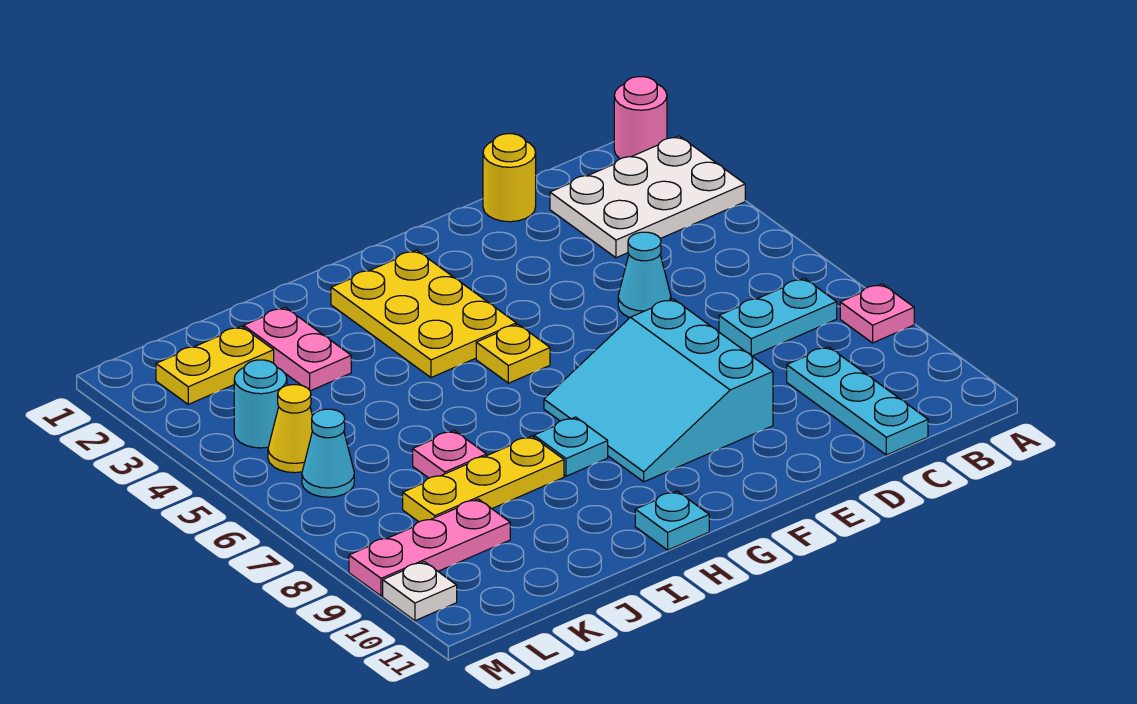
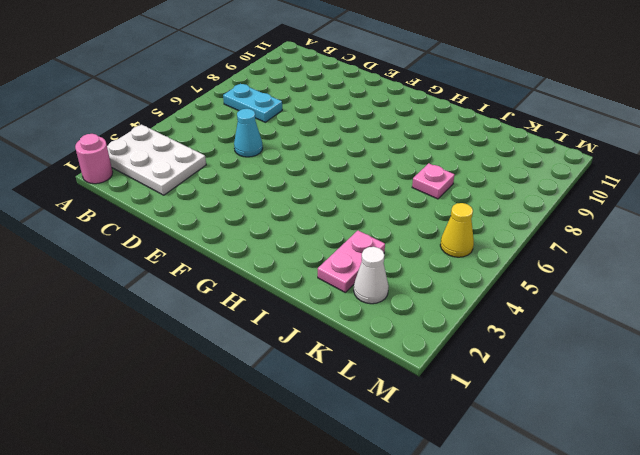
white 1x1 cone [354,247,389,304] -> yellow 1x2 plate [156,326,274,404]
none -> pink 1x1 plate [840,284,914,343]
none -> cyan 1x3 plate [787,347,928,455]
none -> yellow 1x1 round brick [483,134,536,222]

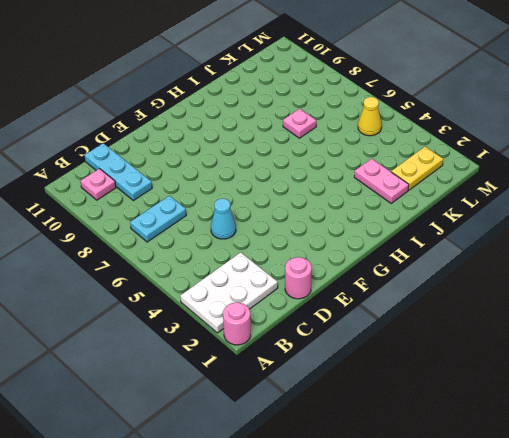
pink 1x1 plate [80,169,116,200] -> pink 1x1 plate moved to [840,284,914,343]
pink 1x1 round brick [285,257,312,299] -> yellow 1x1 round brick [483,134,536,222]
none -> cyan 3x3 slope [544,299,773,482]
none -> yellow 2x3 plate [331,250,516,378]
none -> yellow 1x1 plate [476,324,550,383]

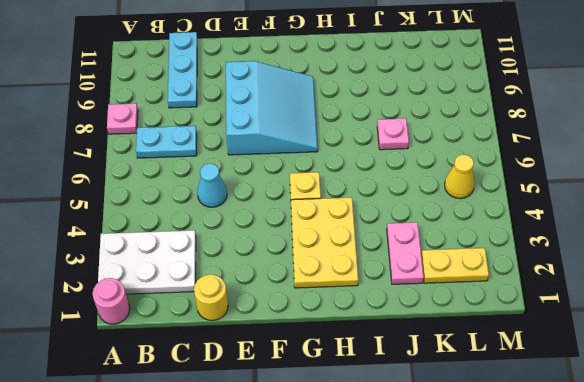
none -> cyan 1x1 plate [534,417,608,476]
none -> cyan 1x1 plate [635,491,709,550]
none -> yellow 1x3 plate [403,436,564,522]

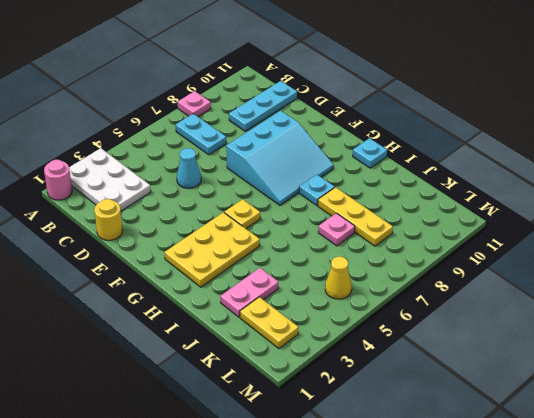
none -> pink 1x3 plate [349,499,510,596]
none -> cyan 1x1 round brick [234,360,287,448]
none -> cyan 1x1 cone [302,409,354,497]

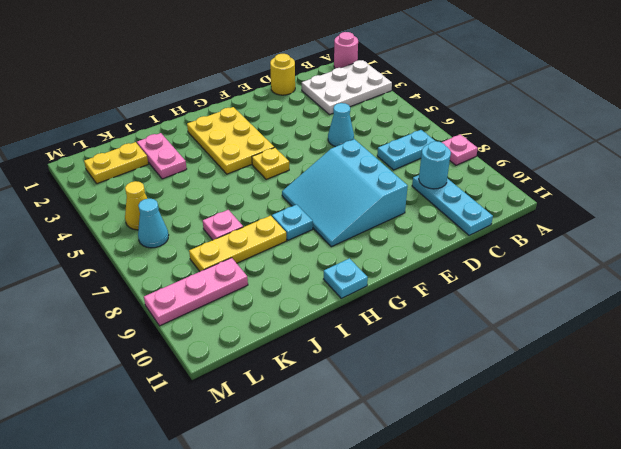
cyan 1x1 round brick [419,141,451,189] -> cyan 1x1 round brick moved to [234,360,287,448]
none -> white 1x1 plate [383,562,457,621]

